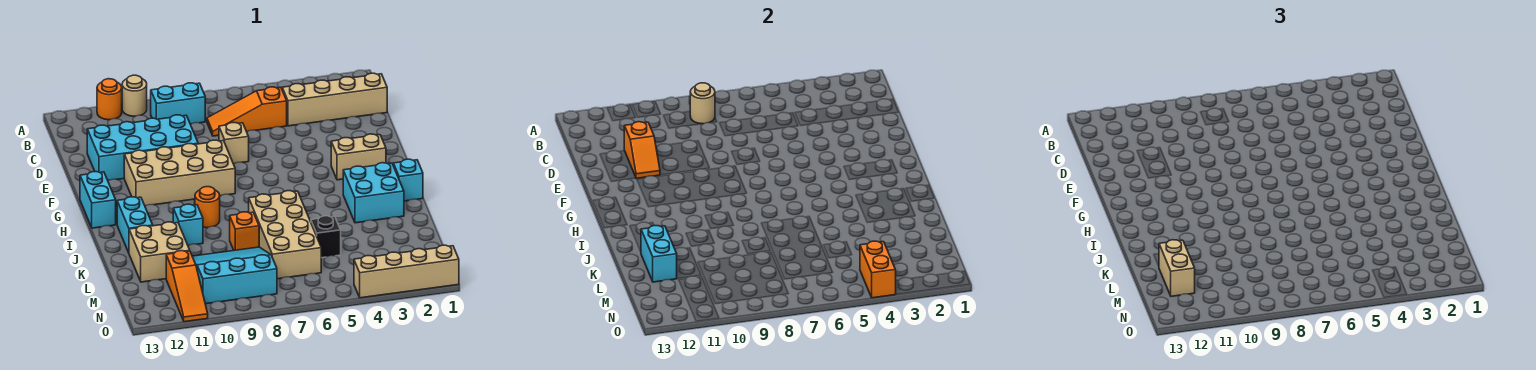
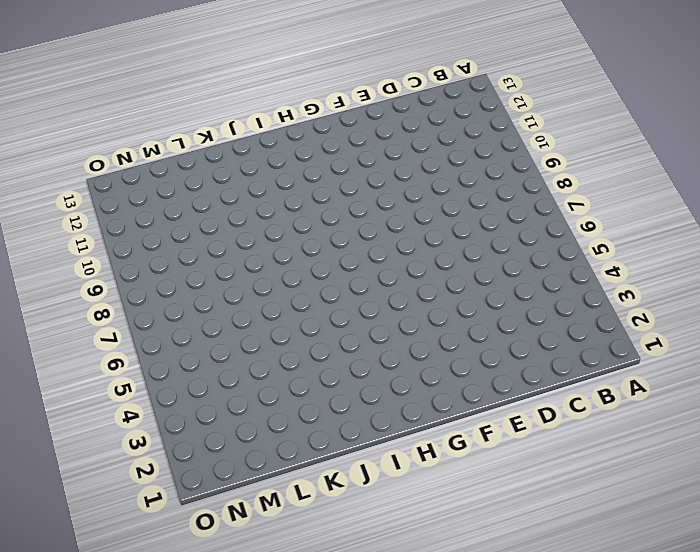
none -> tan 1x1 round brick [122,75,147,116]
none -> orange 1x1 round brick [97,79,122,120]
none -> cyan 1x2 brick [151,83,205,124]

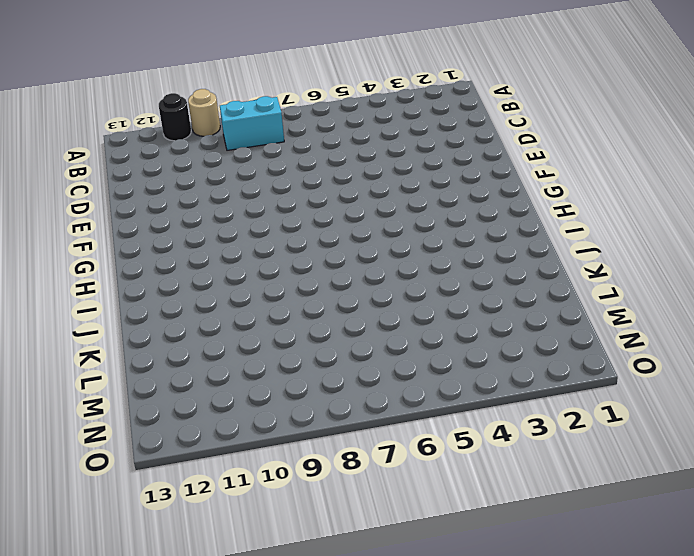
black 1x1 round brick [159,93,191,141] -> orange 1x1 round brick [97,79,122,120]
none -> tan 1x4 brick [282,73,387,126]
none -> orange 1x3 slope [207,87,287,136]
none -> cyan 2x4 brick [87,115,198,181]

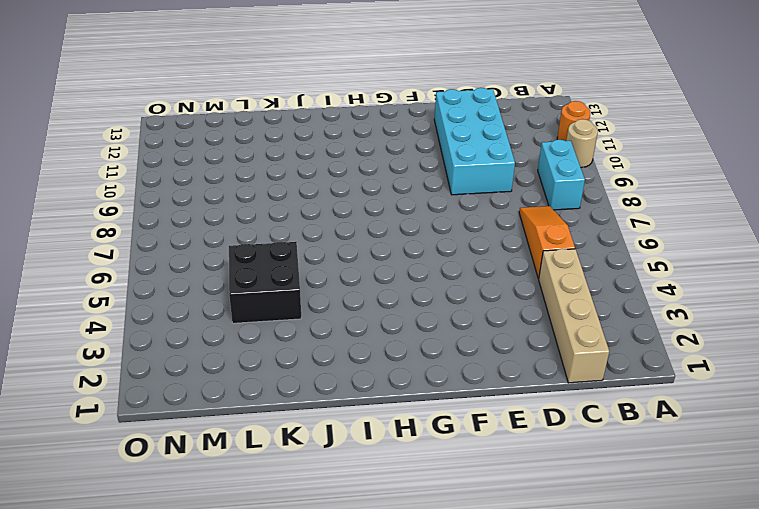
black 2x2 brick [229,242,301,323] -> black 1x1 brick [311,216,341,258]
none -> tan 1x1 brick [219,123,249,164]
none -> tan 2x4 brick [124,140,235,206]
none -> tan 1x2 brick [331,134,386,180]

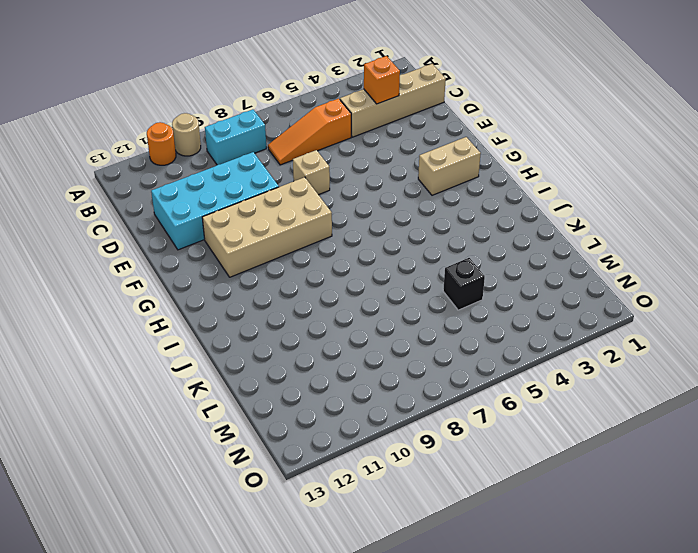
orange 1x1 brick [364,56,400,104] -> orange 1x1 brick moved to [230,212,259,250]
none -> cyan 1x2 brick [80,172,116,228]
none -> cyan 1x1 brick [393,159,423,201]
none -> cyan 2x2 brick [343,163,404,223]

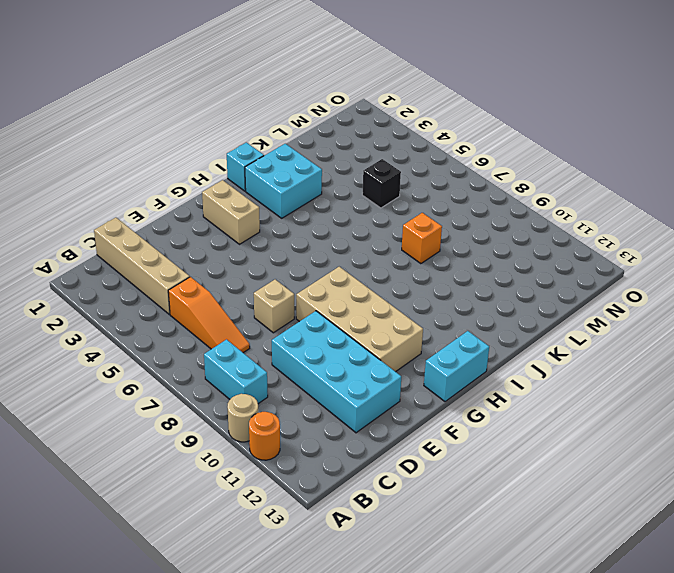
none -> orange 1x1 round brick [195,187,220,228]
none -> cyan 1x2 brick [117,197,153,253]
none -> tan 2x4 brick [249,191,321,279]

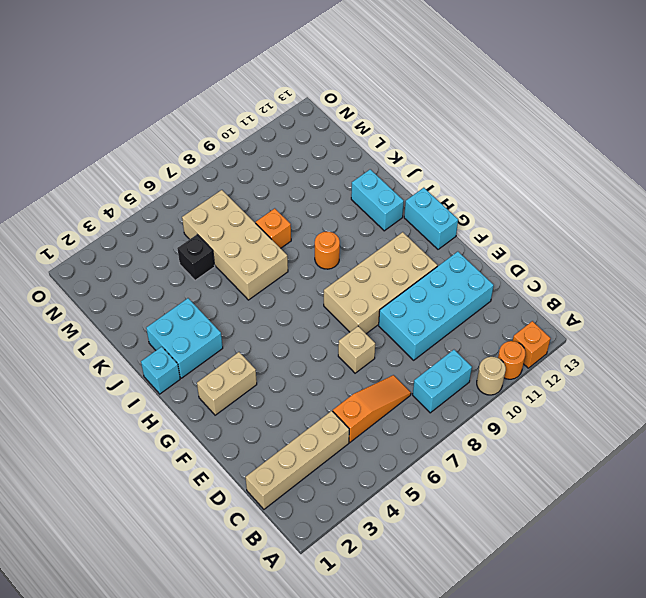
orange 1x1 brick [513,321,550,368] -> none
none -> cyan 1x1 brick [173,204,203,246]
none -> tan 2x2 brick [129,222,190,282]
none -> cyan 3x3 slope [192,247,277,304]

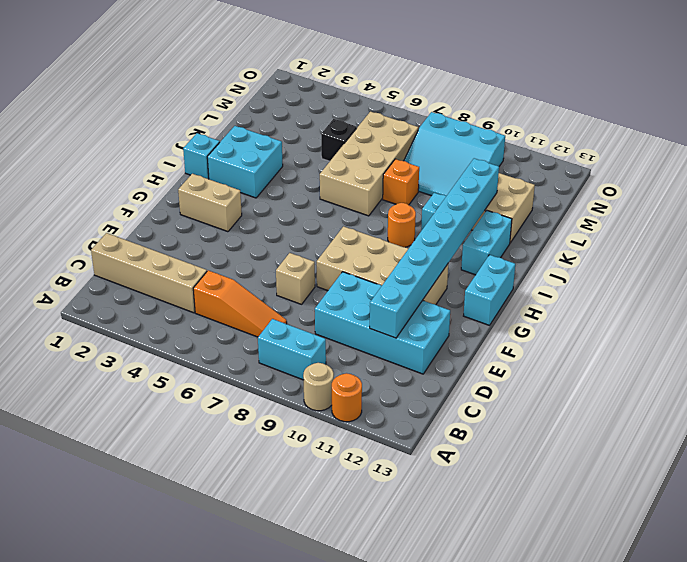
cyan 1x8 brick [370,158,499,338] -> orange 1x2 slope [624,122,660,178]
none -> orange 1x3 slope [166,251,208,322]
none -> tan 1x4 brick [354,245,459,298]
none -> tan 1x1 round brick [690,83,715,124]

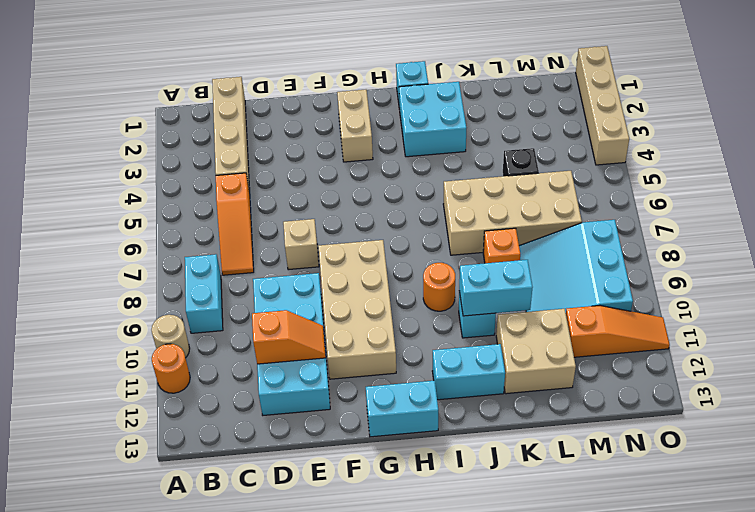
cyan 1x2 brick [459,260,533,316] -> cyan 1x2 brick moved to [641,225,677,282]
none -> tan 1x1 round brick [690,83,715,124]
none -> orange 1x2 brick [860,241,896,298]
none -> tan 1x2 brick [1159,240,1195,296]

